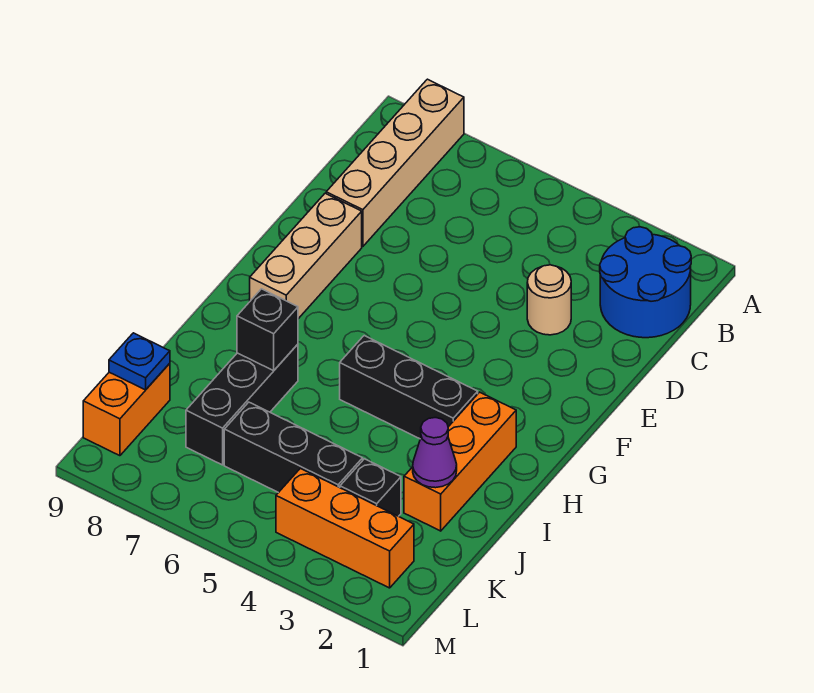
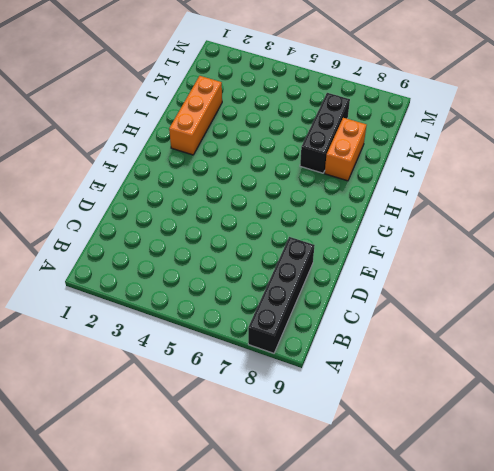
black 1x4 brick [248,237,315,353] -> tan 1x4 brick [326,79,464,247]
orange 1x2 brick [325,118,366,181] -> orange 1x2 brick moved to [83,363,170,456]
none -> blue 2x2 round brick [600,227,691,338]
none -> tan 1x1 round brick [527,265,571,335]
none -> tan 1x3 brick [250,193,362,319]

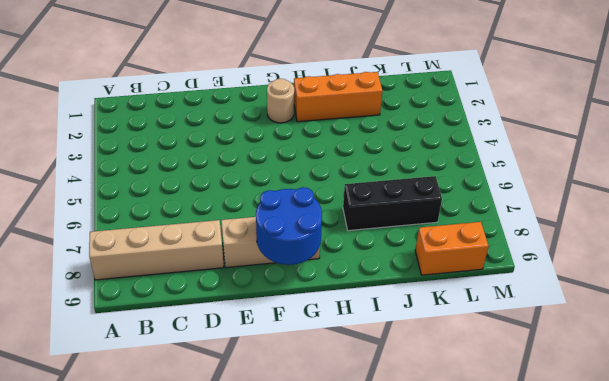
blue 2x2 round brick [256,187,322,265] -> blue 2x2 round brick moved to [600,227,691,338]
tan 1x1 round brick [267,79,294,123] -> tan 1x1 round brick moved to [527,265,571,335]
none -> black 1x3 brick [340,336,478,439]
none -> black 1x1 brick [340,459,401,516]
none -> black 1x3 brick [224,402,363,493]

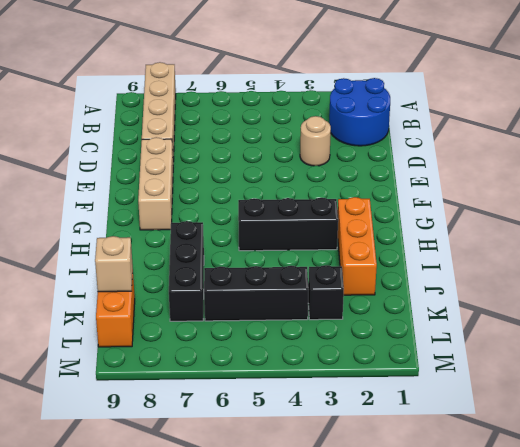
tan 1x1 brick [95,236,133,292] -> blue 1x1 plate [109,333,170,390]
none -> orange 1x3 brick [276,468,414,588]
none -> black 1x1 brick [237,289,298,371]
none -> purple 1x1 cone [413,418,457,488]

